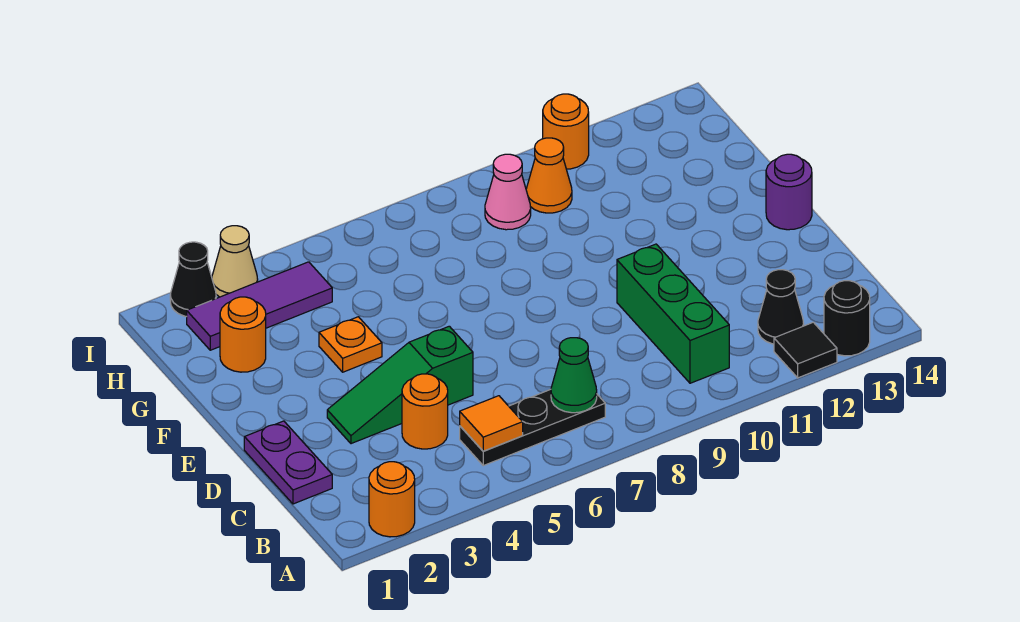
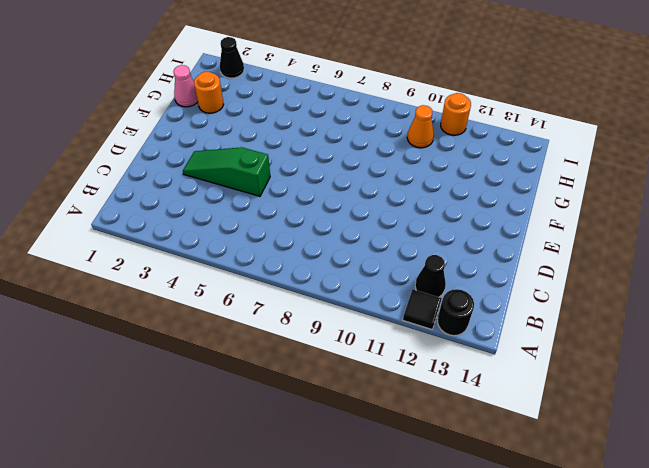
pink 1x1 cone [173,65,198,107] -> pink 1x1 cone moved to [485,154,531,230]
none -> orange 1x1 round brick [369,462,415,537]
none -> black 1x3 plate [460,389,605,466]
none -> green 1x3 brick [617,244,729,383]

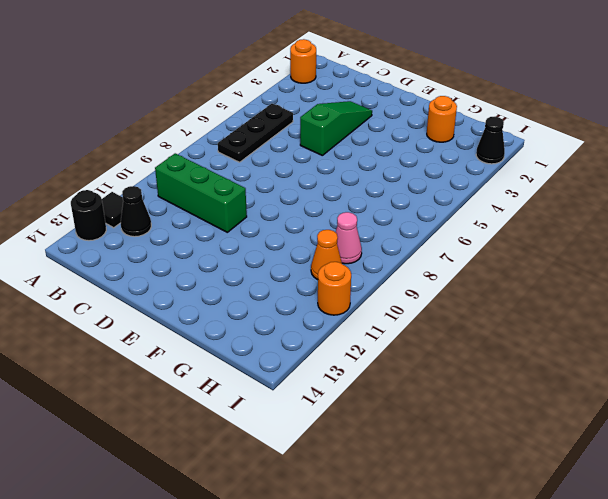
none -> purple 1x2 plate [244,421,332,504]
none -> orange 1x1 round brick [402,374,448,449]
none -> purple 1x1 round brick [766,154,812,230]

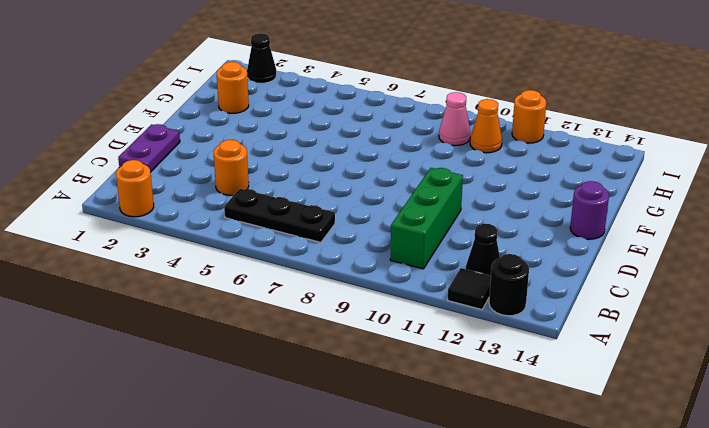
none -> green 1x3 slope [327,326,473,444]
none -> orange 1x1 plate [319,317,382,372]
none -> purple 1x3 tile [187,262,332,350]

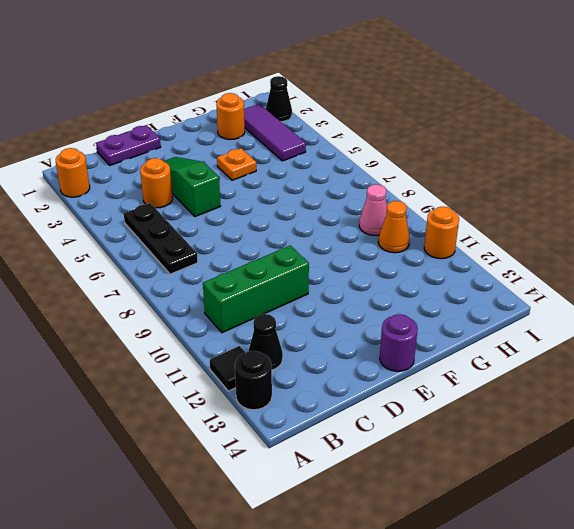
none -> tan 1x1 cone [212,226,258,297]
none -> orange 1x1 tile [460,396,523,451]
none -> green 1x1 cone [551,338,597,413]

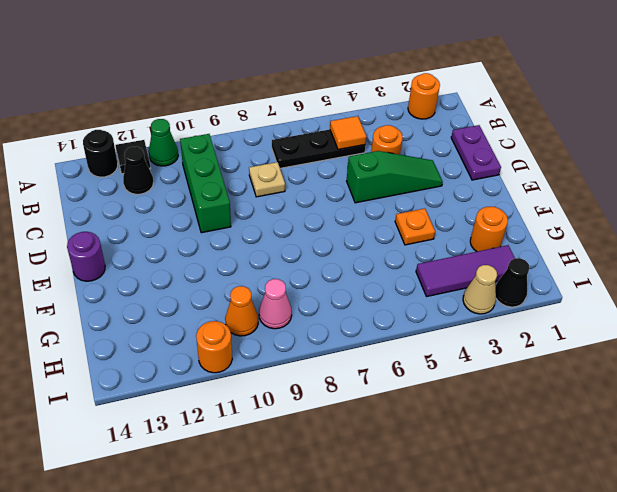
green 1x1 cone [149,119,178,166] -> green 1x1 cone moved to [551,338,597,413]
tan 1x1 plate [249,162,285,197] -> none

